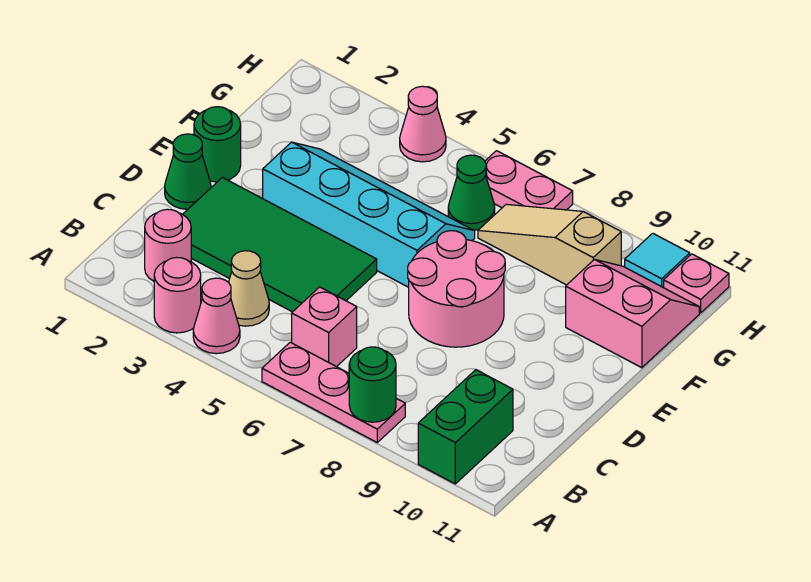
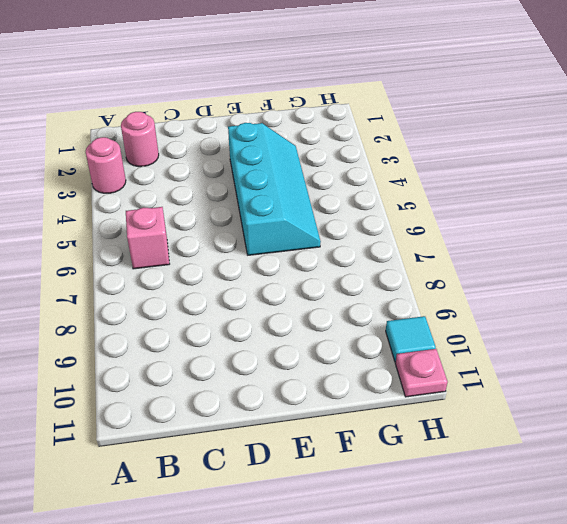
none -> pink 1x1 cone [193,278,240,354]
none -> pink 1x3 plate [262,342,405,442]
none -> green 1x2 brick [418,370,513,484]

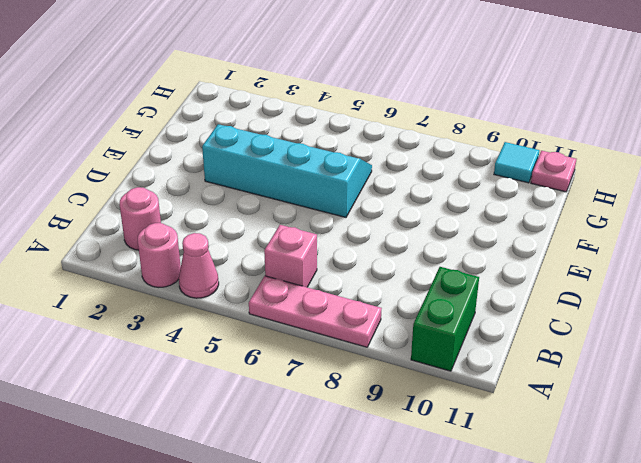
none -> tan 1x1 cone [229,251,269,326]
none -> green 2x4 tile [183,177,377,312]
none -> green 1x1 cone [165,134,211,209]

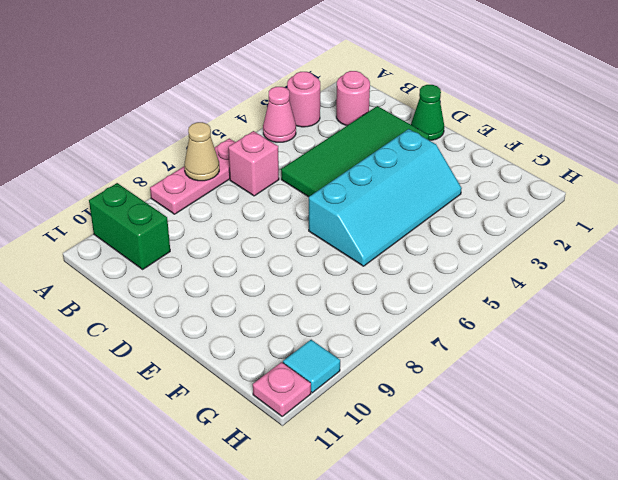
tan 1x1 cone [184,122,219,181] -> tan 1x1 cone moved to [229,251,269,326]
none -> pink 2x2 round brick [408,231,505,347]
none -> green 1x1 round brick [194,107,241,182]
none -> pink 2x2 slope [566,259,699,368]

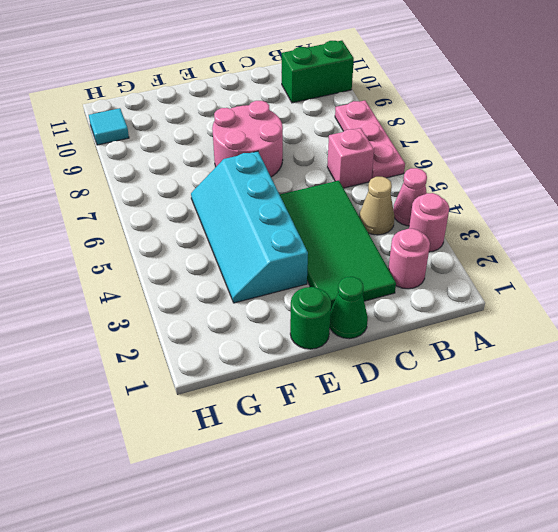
none -> pink 2x2 slope [566,259,699,368]
none -> green 1x1 cone [448,155,495,230]
none -> tan 1x3 slope [478,204,621,285]

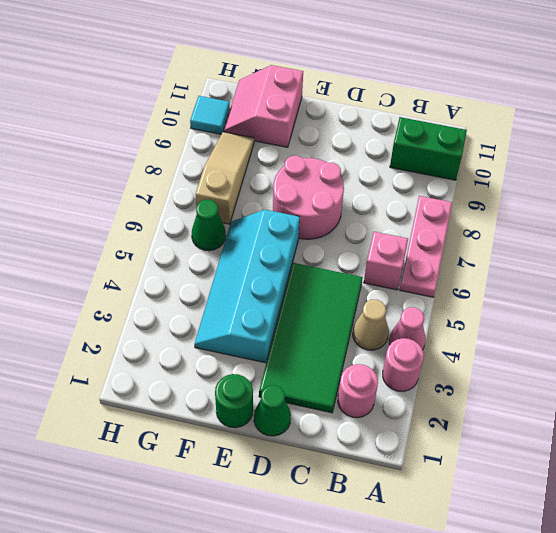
tan 1x3 slope [195,132,254,224] -> tan 1x3 slope turned to [478,204,621,285]
none -> pink 1x1 cone [400,86,446,162]
none -> pink 1x2 plate [485,151,573,210]
none -> pink 1x1 plate [664,254,729,313]

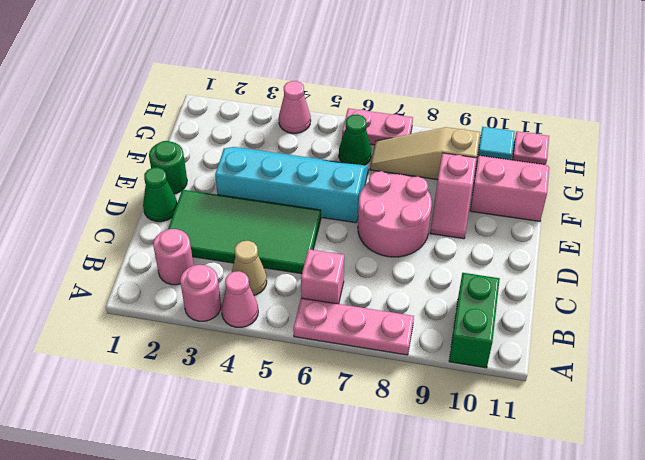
pink 1x2 slope [430,153,476,239] -> none
none -> green 1x1 round brick [349,347,396,422]

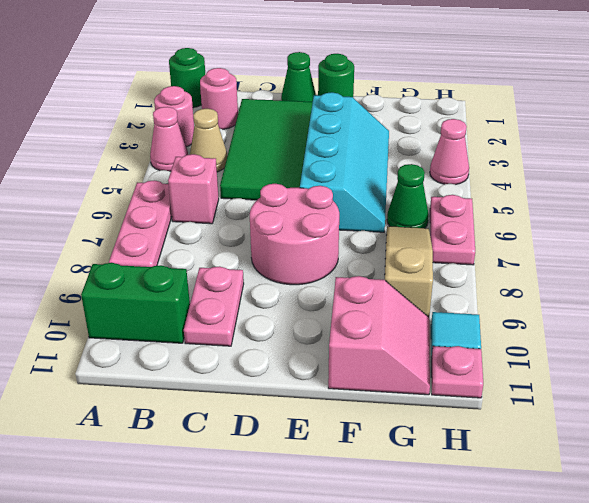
green 1x1 round brick [169,48,205,108] -> green 1x1 round brick moved to [349,347,396,422]
pink 1x2 plate [184,266,244,346] -> none

